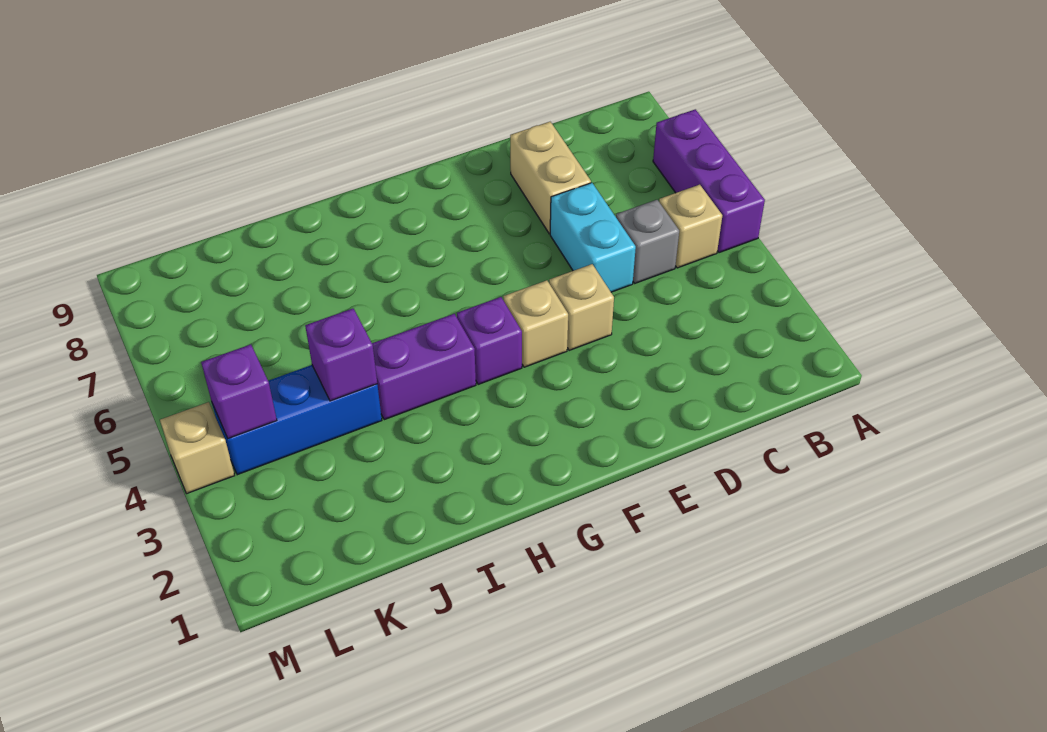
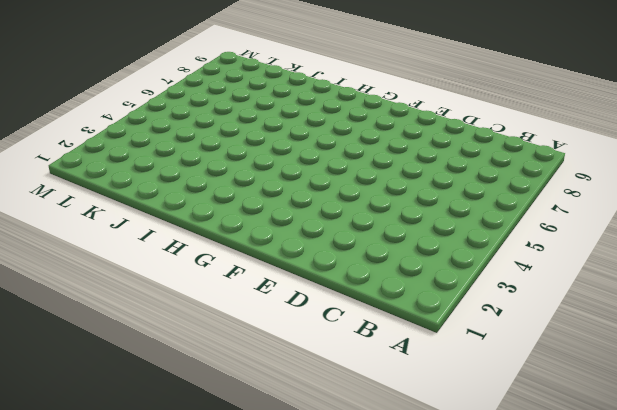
none -> purple 1x3 brick [653,109,765,253]
none -> tan 1x1 brick [659,185,722,268]
none -> grey 1x1 brick [616,200,679,283]

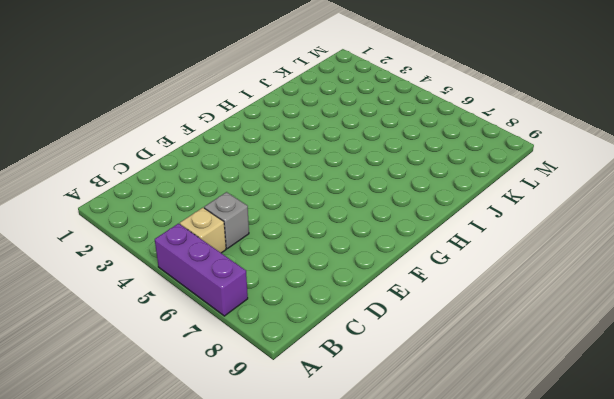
none -> cyan 1x2 brick [550,183,636,292]
none -> tan 1x2 brick [510,122,591,234]
none -> tan 1x1 brick [549,264,614,350]

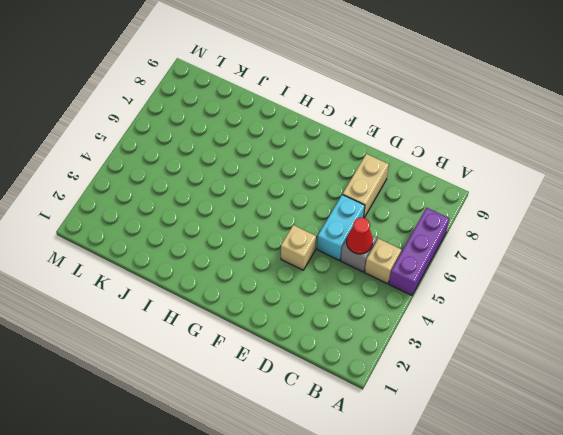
red 1x1 cone [347,217,373,254] -> none
none -> tan 1x1 brick [503,280,568,367]
none -> purple 1x1 brick [457,297,522,384]
none -> purple 1x2 brick [372,314,476,420]

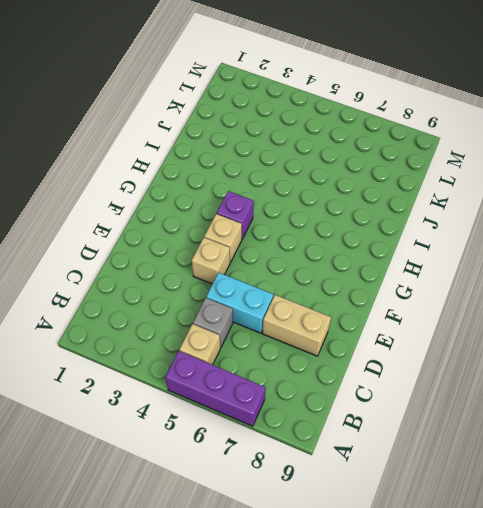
none -> purple 1x2 brick [372,314,476,420]
none -> blue 1x3 brick [212,365,382,475]
none -> tan 1x1 brick [160,402,235,494]

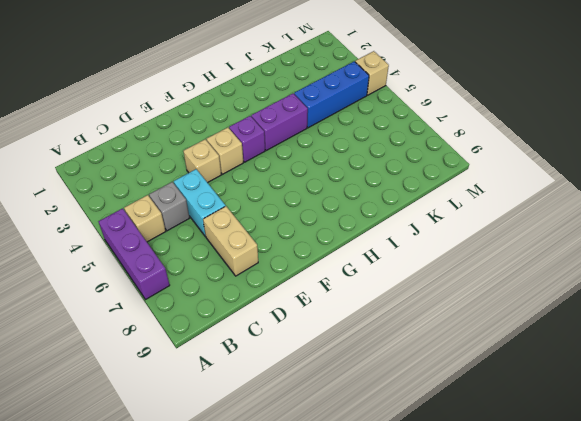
none -> purple 1x1 brick [305,309,377,401]
none -> purple 1x1 brick [201,345,277,438]

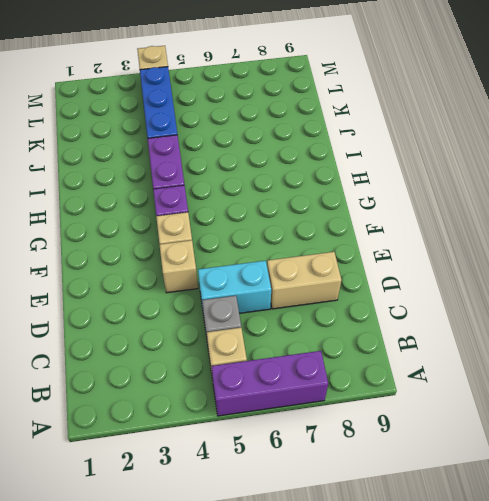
none -> purple 1x1 brick [305,309,377,401]
none -> purple 1x1 brick [201,345,277,438]

